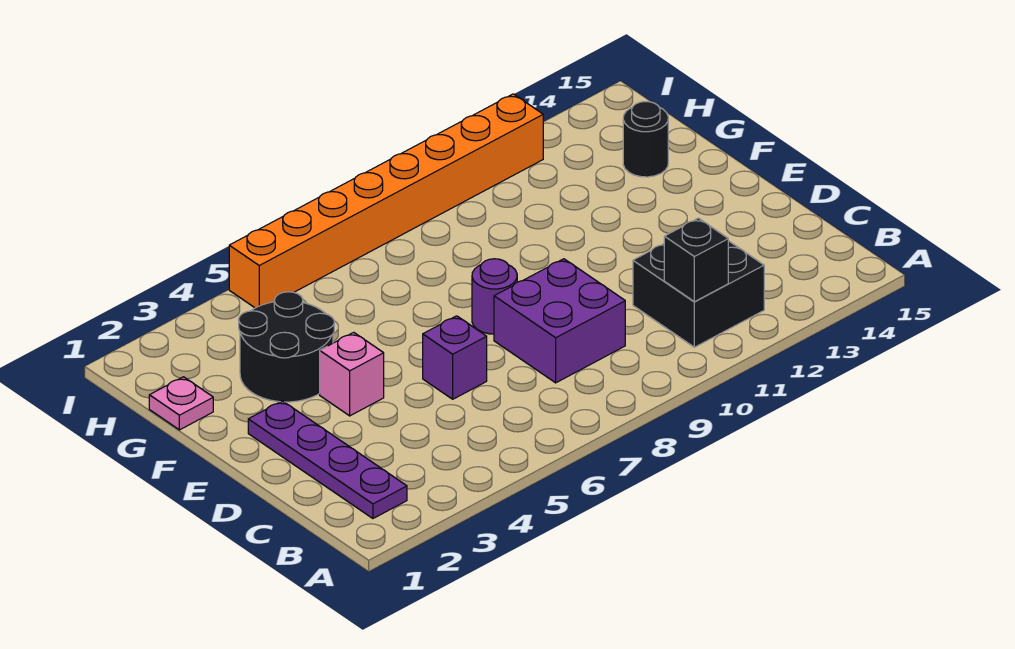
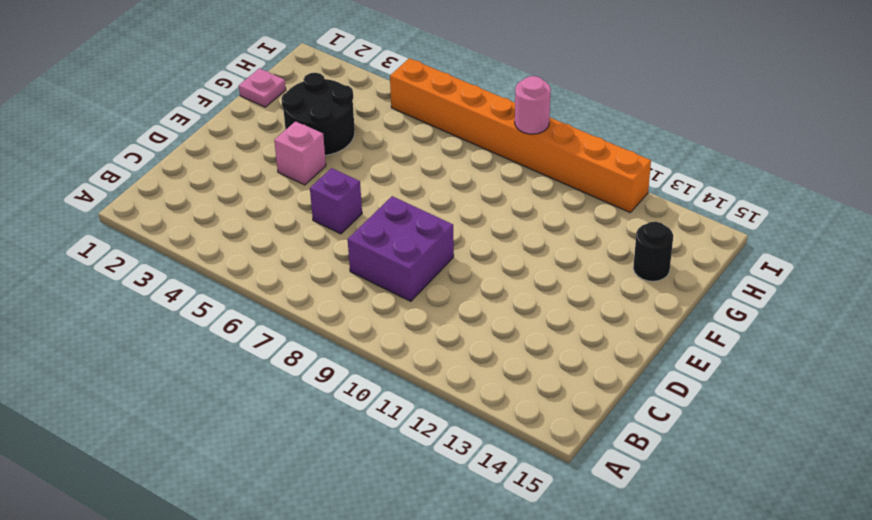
pink 1x1 round brick [515,76,551,134] -> none
none -> purple 1x4 plate [248,401,407,518]
none -> black 2x2 brick [633,241,764,347]

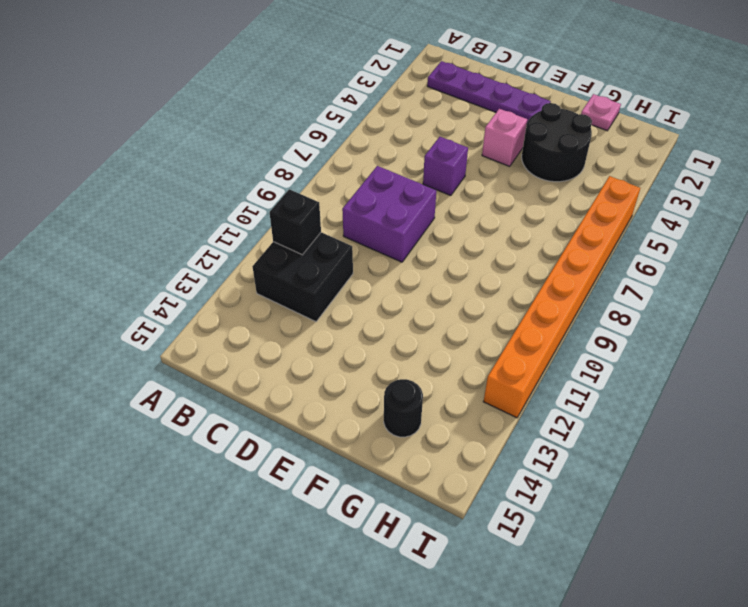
none -> purple 1x1 round brick [472,259,517,334]

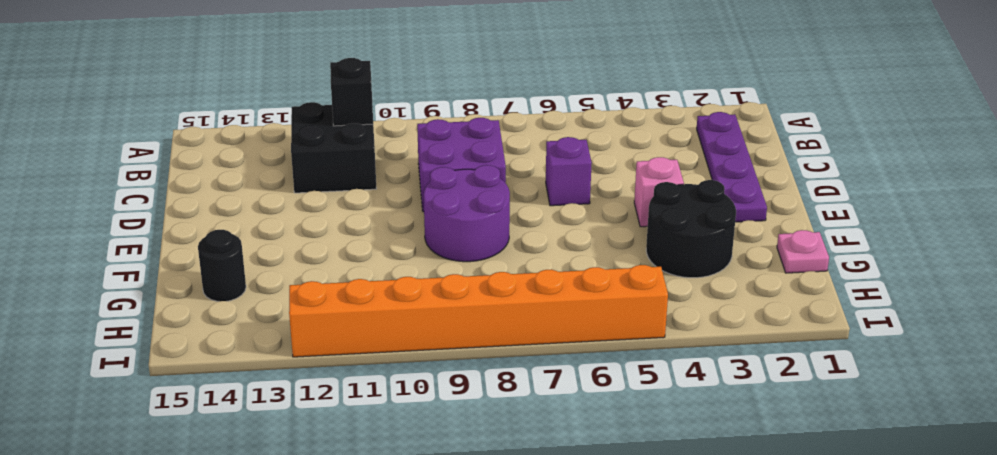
purple 2x2 round brick [424,165,510,262] -> purple 1x1 round brick [472,259,517,334]

